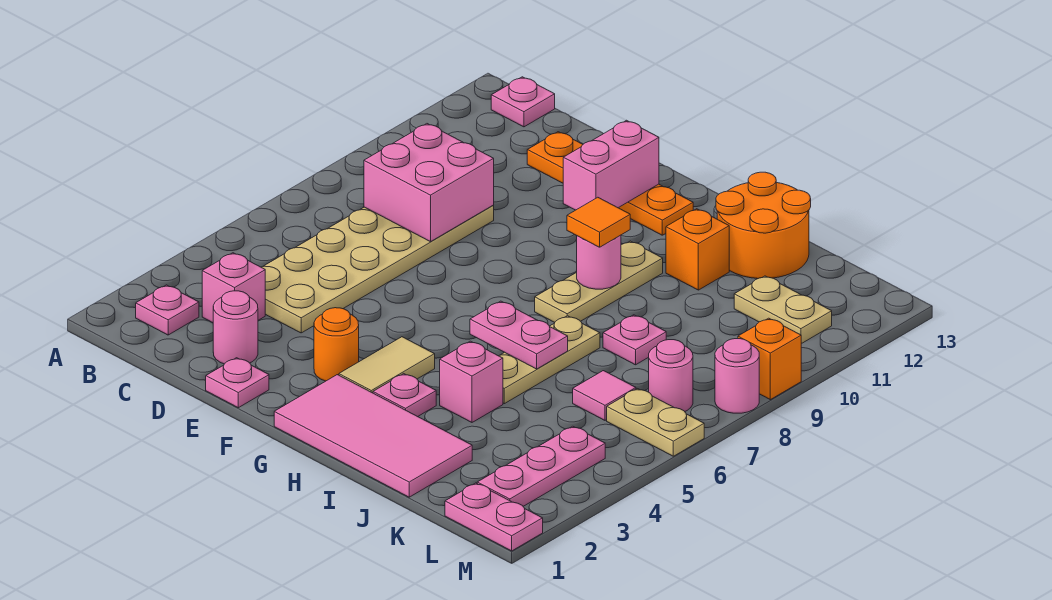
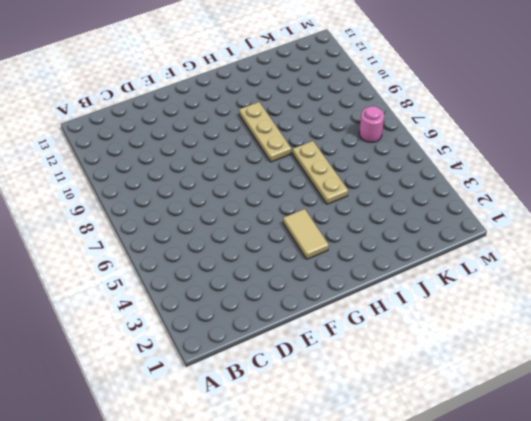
none -> pink 1x1 plate [136,285,199,335]
none -> pink 1x1 plate [491,77,555,127]
none -> pink 1x1 brick [202,253,265,323]
none -> tan 2x6 plate [261,206,494,333]

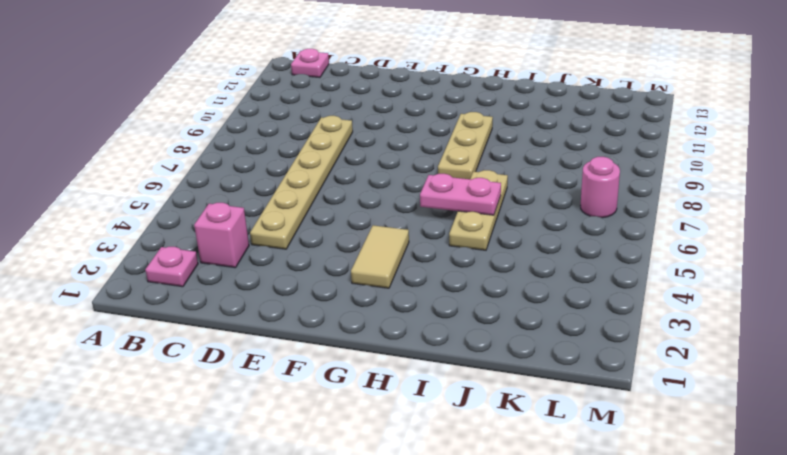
tan 1x6 plate [250,116,353,249] -> tan 2x6 plate [261,206,494,333]
none -> pink 1x1 round brick [213,291,258,364]
none -> orange 1x4 plate [527,132,693,235]
none -> pink 1x1 plate [206,358,269,408]
none -> orange 1x1 round brick [314,308,359,381]

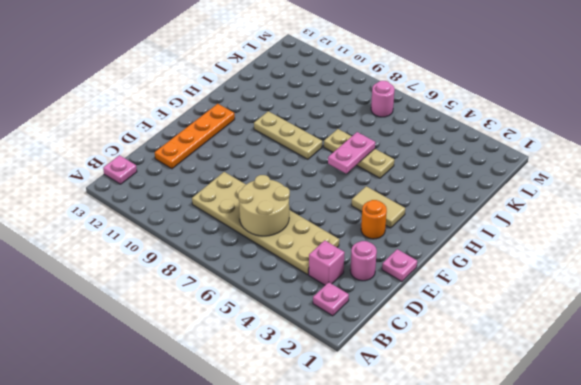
tan 2x2 round brick [238,175,290,236] -> none
none -> pink 2x4 tile [274,375,472,497]
none -> pink 1x1 plate [373,374,436,417]
none -> pink 1x1 brick [440,341,503,422]
none -> orange 1x1 brick [666,209,729,290]

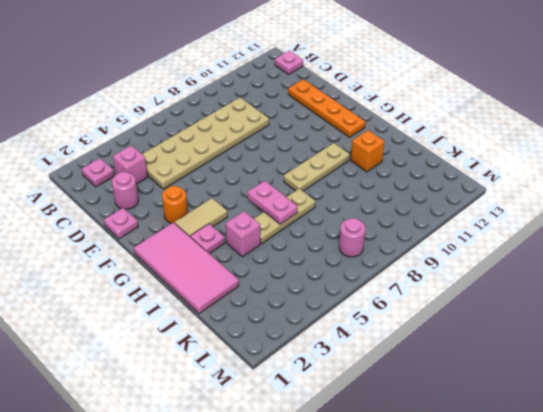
none -> orange 2x2 round brick [716,172,811,279]
none -> pink 1x1 plate [603,315,666,365]
none -> pink 1x1 tile [573,371,636,420]
none -> tan 1x2 plate [734,276,832,344]

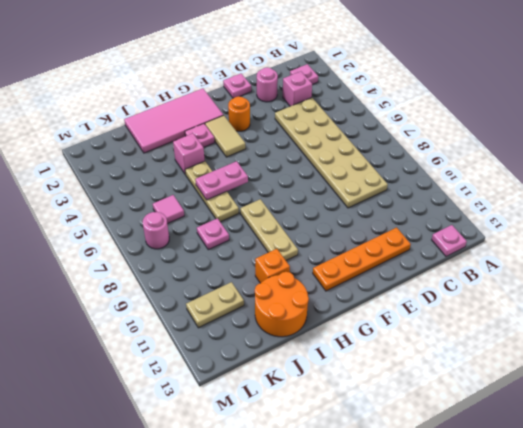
none -> pink 1x2 plate [445,483,543,551]
none -> pink 1x3 plate [477,426,605,506]
none -> tan 1x2 plate [607,389,704,456]
none -> pink 1x1 round brick [715,339,759,413]

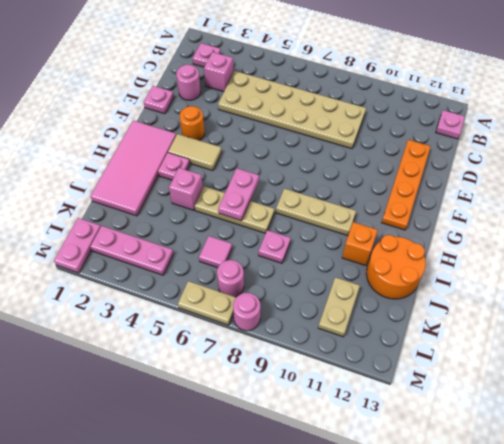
tan 1x2 plate [178,281,236,325] -> tan 1x2 plate turned to [607,389,704,456]
none -> orange 1x1 brick [738,318,801,400]
none -> pink 2x2 brick [364,124,494,242]
none -> pink 1x2 brick [563,120,659,210]
none -> pink 1x1 round brick [577,235,621,289]

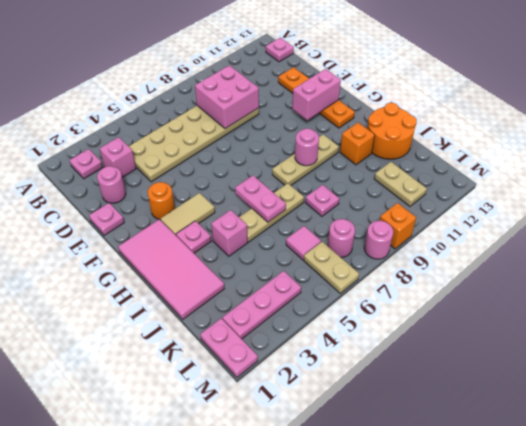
none -> orange 1x1 tile [567,197,630,247]

